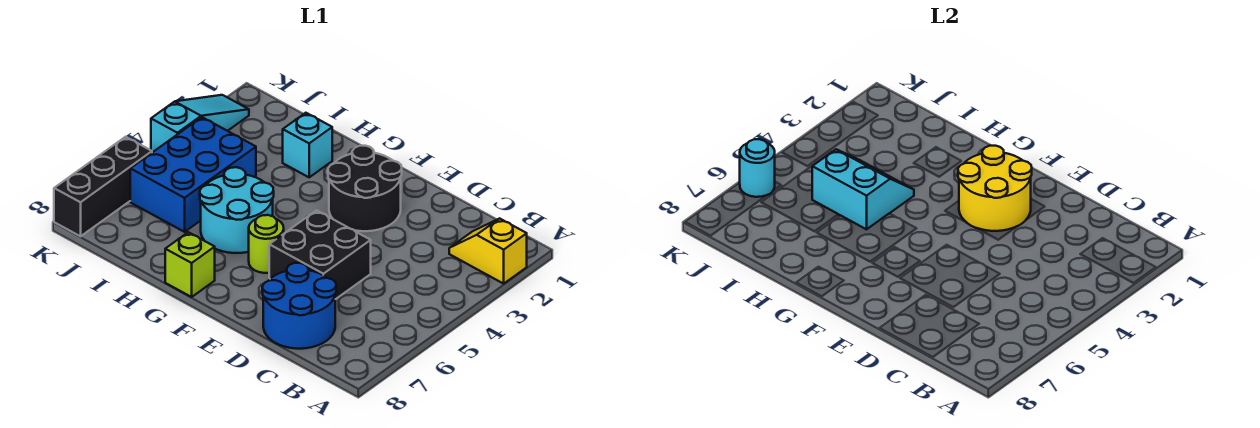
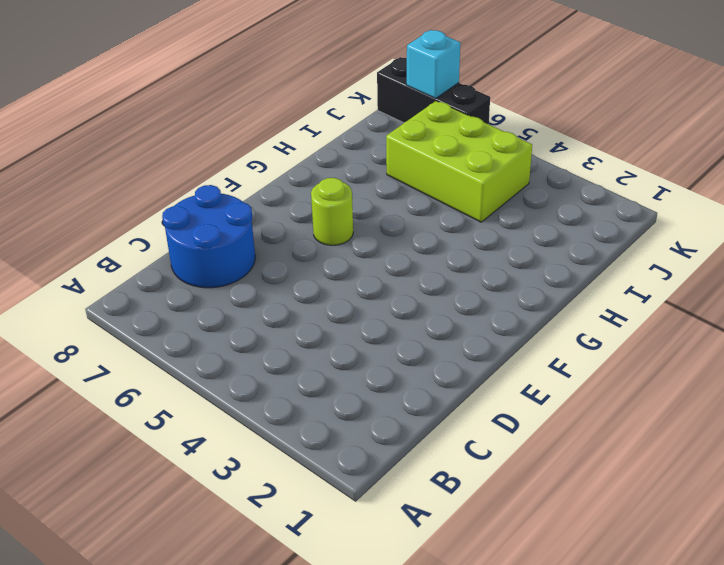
lime 2x3 brick [386,101,532,222] -> blue 2x3 brick [130,117,256,232]
cyan 1x1 brick [407,30,460,99] -> cyan 1x1 brick moved to [283,113,332,177]
none -> yellow 1x2 slope [449,218,527,284]
none -> black 2x2 brick [269,210,371,299]
none -> black 2x2 round brick [328,146,402,231]

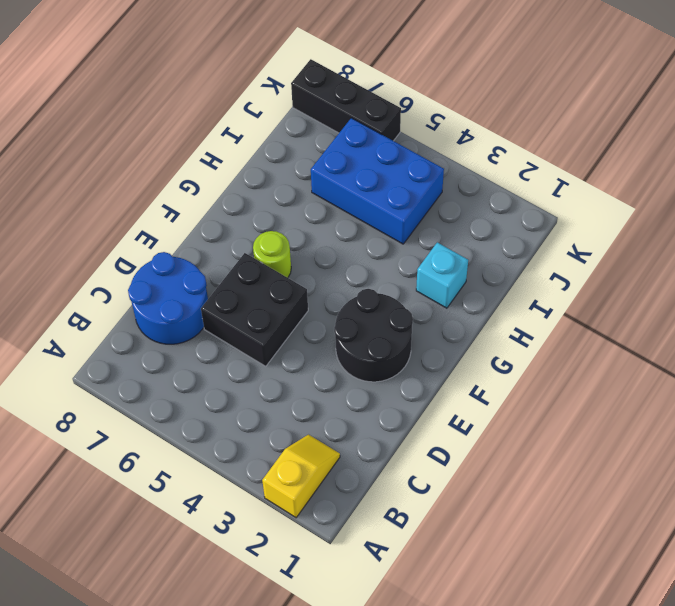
none -> cyan 2x2 round brick [200,167,274,253]
none -> lime 1x1 brick [165,232,215,297]
none -> cyan 1x3 slope [151,95,249,152]

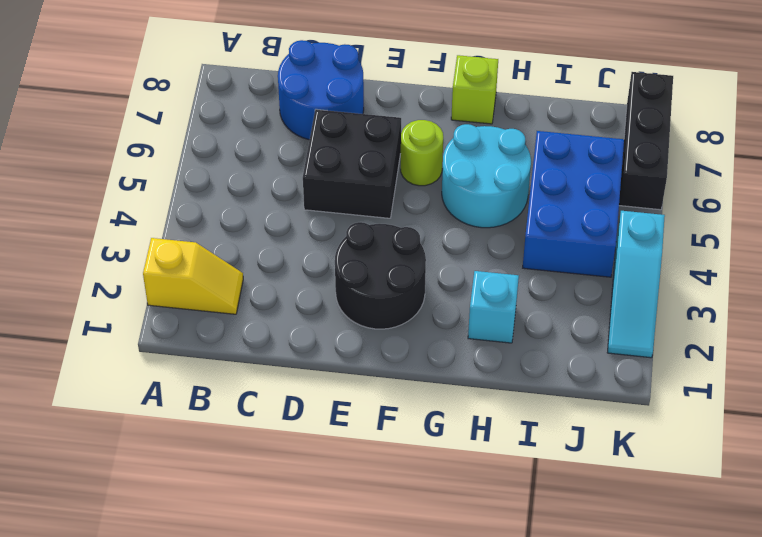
none -> yellow 2x2 round brick [958,146,1032,231]
none -> cyan 2x2 slope [812,149,914,229]
none -> cyan 1x1 round brick [740,139,775,197]

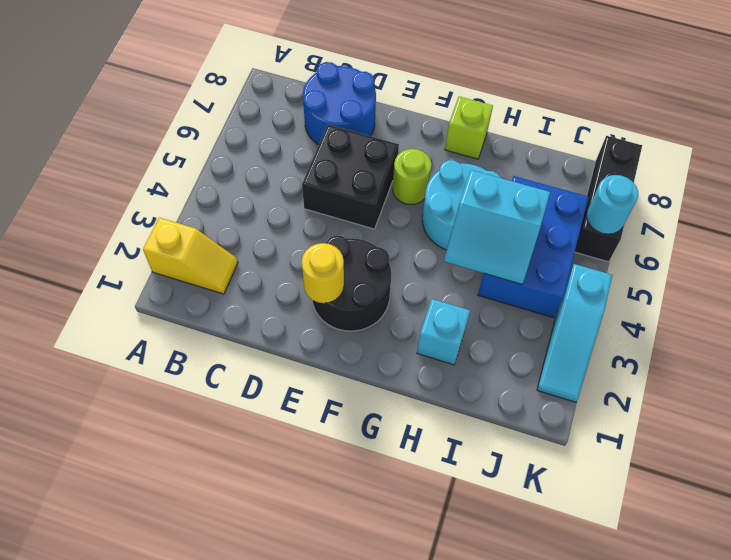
yellow 1x1 round brick [302,243,344,303] -> yellow 2x2 round brick [958,146,1032,231]

